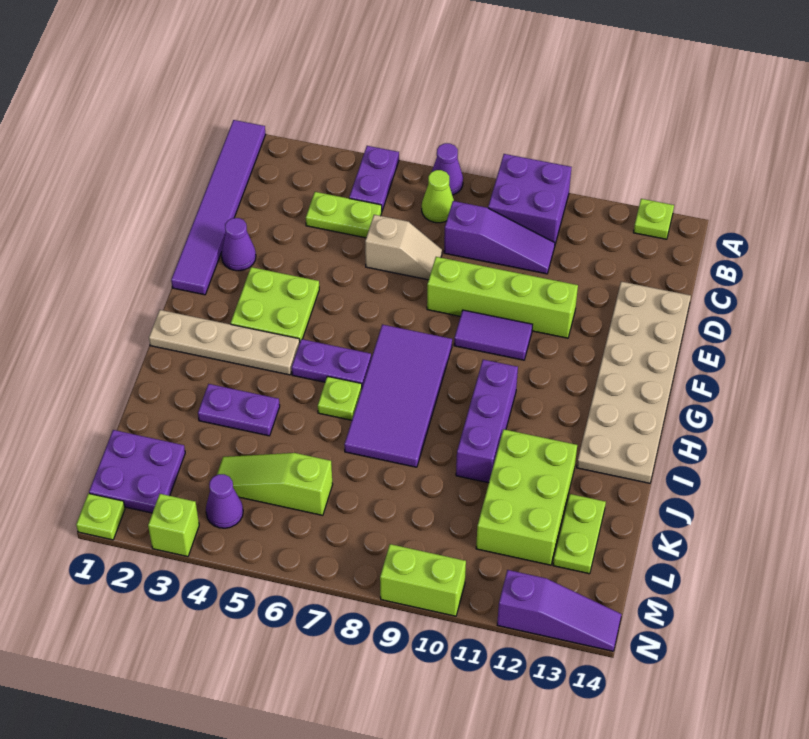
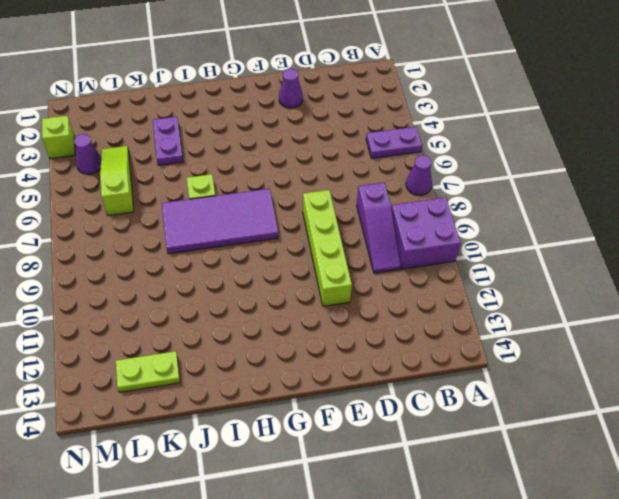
none -> purple 1x6 tile [171,120,265,295]
none -> lime 1x1 plate [634,199,674,239]
none -> lime 1x1 cone [422,170,454,223]

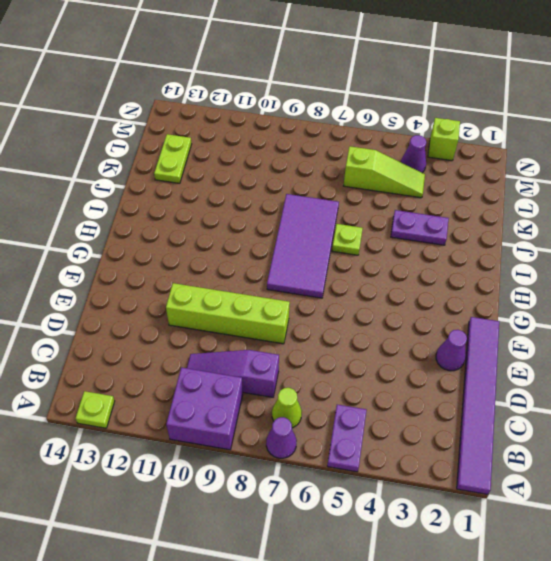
none -> lime 1x2 plate [306,192,382,238]
none -> tan 1x2 slope [365,215,442,280]
none -> tan 2x6 plate [577,282,691,483]

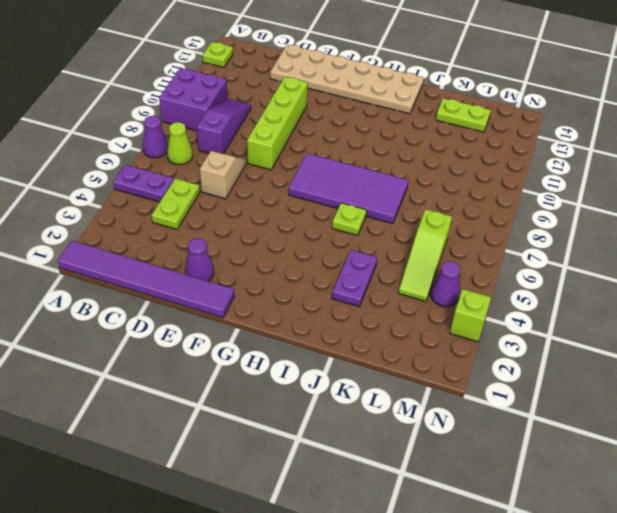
none -> lime 2x2 plate [231,267,319,341]
none -> purple 1x2 tile [454,310,533,360]
none -> tan 1x4 plate [149,310,300,375]

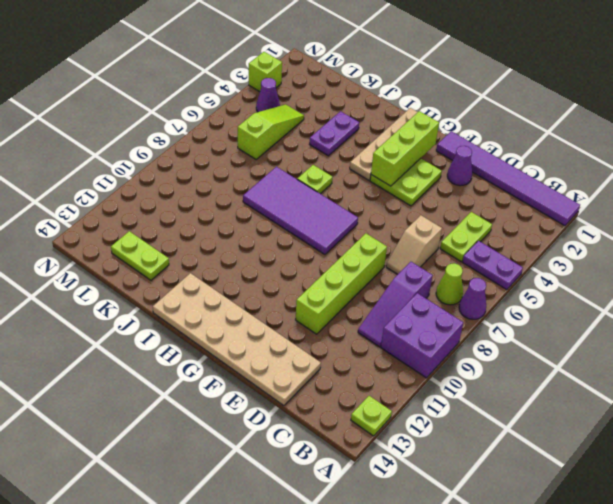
lime 1x3 brick [371,111,439,186] -> none
none -> purple 1x2 tile [454,310,533,360]
none -> purple 1x2 plate [292,339,371,386]
none -> purple 1x3 brick [456,360,518,483]

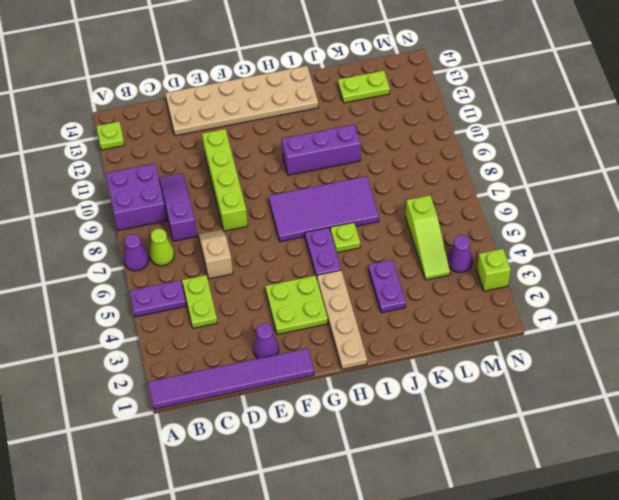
none -> purple 1x2 tile [454,310,533,360]
none -> lime 2x3 brick [476,429,577,565]
none -> purple 2x2 plate [89,430,185,513]

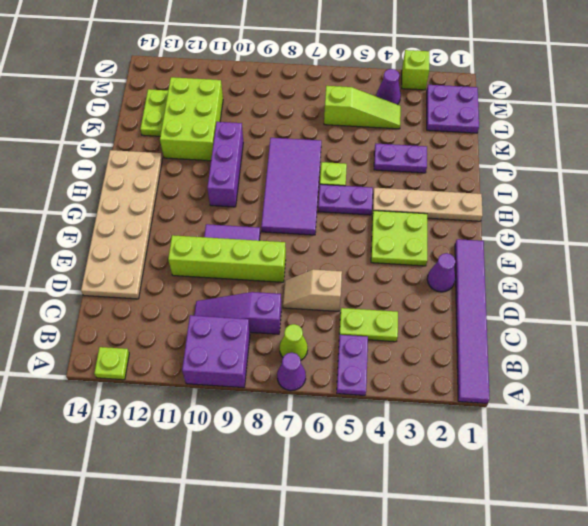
none -> lime 1x1 plate [76,493,125,540]
none -> lime 1x2 brick [380,544,466,616]
none -> purple 1x3 slope [497,570,622,651]

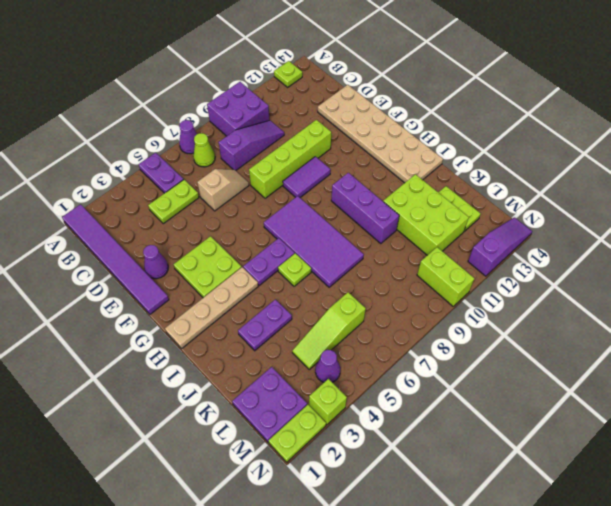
lime 1x2 brick [417,247,474,306] -> lime 1x2 brick turned to [380,544,466,616]
lime 1x2 plate [269,405,326,462] -> lime 1x1 plate [76,493,125,540]

